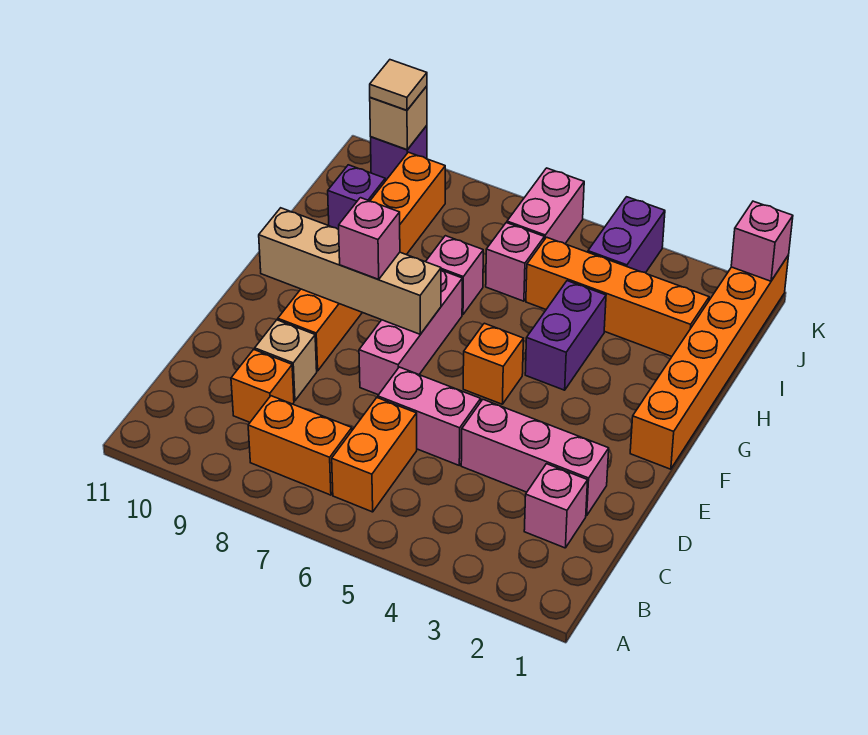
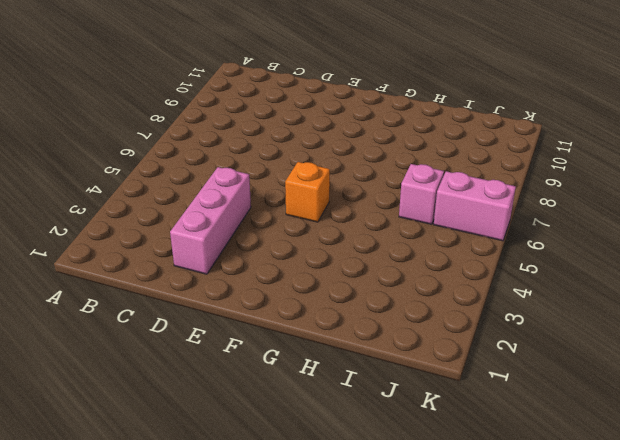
none -> orange 1x2 brick [332,398,417,512]
none -> orange 1x2 brick [248,396,352,495]
none -> pink 1x1 brick [524,464,588,548]

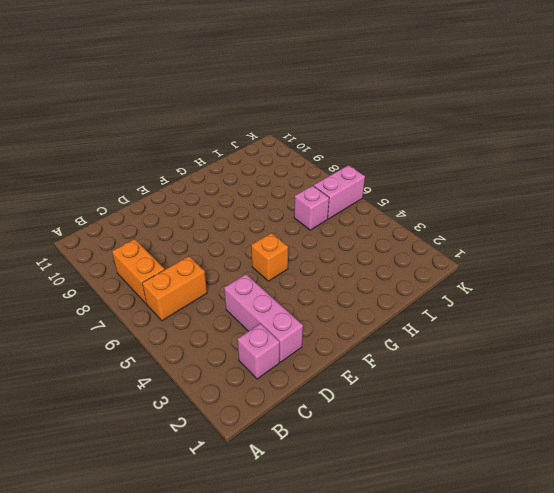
none -> orange 1x1 brick [231,349,294,422]
none -> pink 1x2 brick [378,367,481,465]
none -> tan 1x1 brick [255,320,317,401]

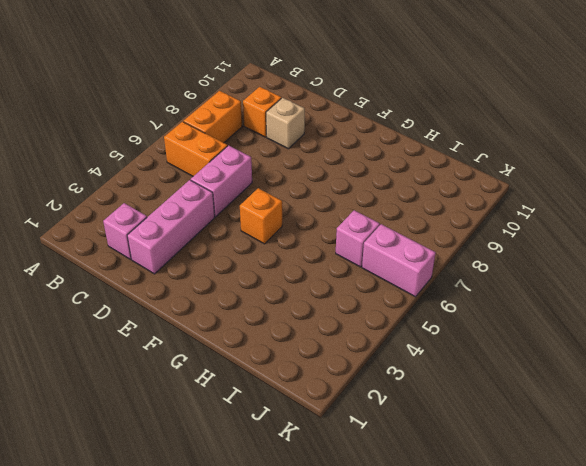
none -> pink 1x3 brick [359,270,462,395]
none -> orange 1x6 brick [278,152,445,371]
none -> orange 1x6 brick [630,255,789,469]

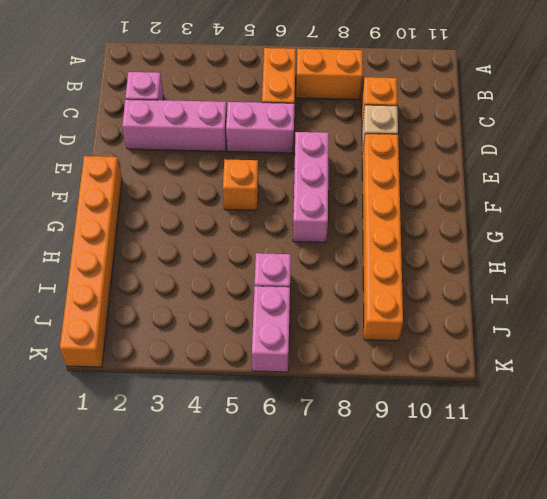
none -> purple 1x2 brick [525,281,606,390]
none -> pink 1x1 brick [426,236,483,315]
none -> orange 1x4 brick [526,237,709,356]

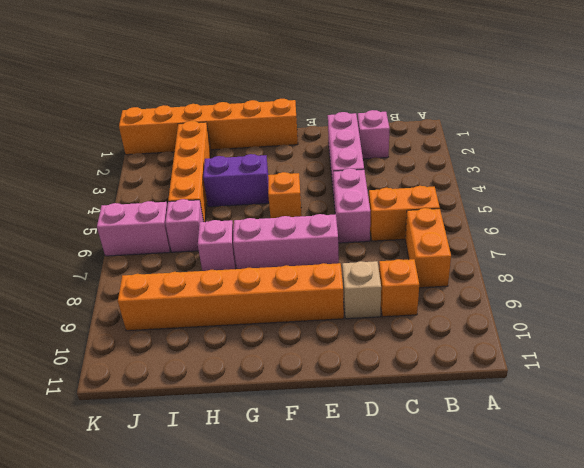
none -> purple 1x1 brick [328,165,385,229]
none -> purple 1x2 brick [588,197,665,273]
none -> purple 1x1 brick [371,126,427,180]

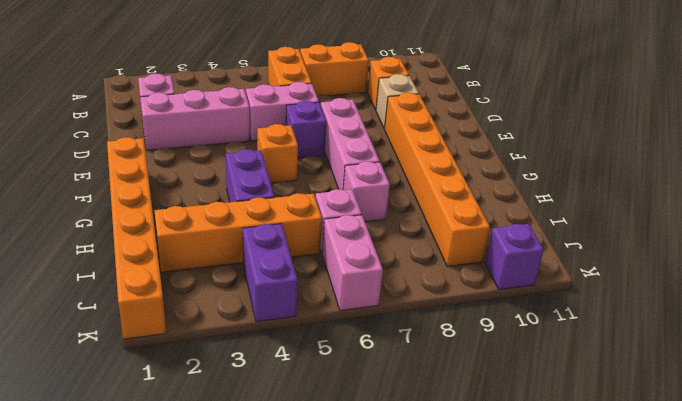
purple 1x1 brick [286,101,326,158] -> purple 1x1 brick moved to [328,165,385,229]
none -> tan 1x4 brick [259,208,441,334]
none -> pink 1x1 brick [731,201,793,281]
none -> tan 1x1 brick [370,86,427,150]

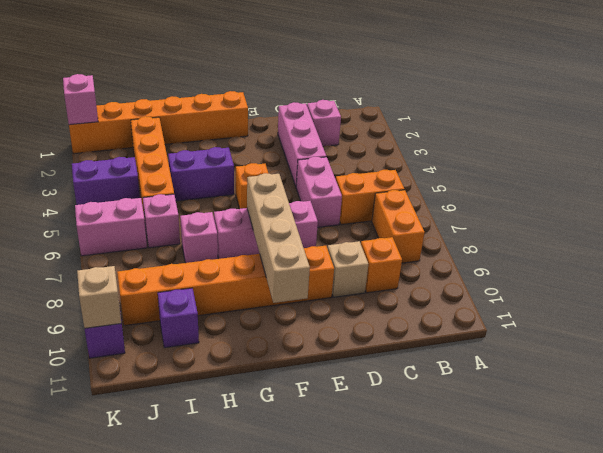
none -> pink 1x1 brick [338,198,400,280]
none -> tan 1x1 tile [370,60,427,110]

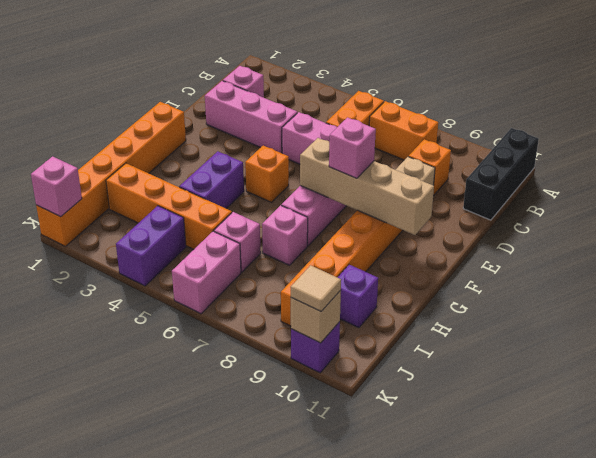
black 1x3 brick [463,128,539,220] -> none

